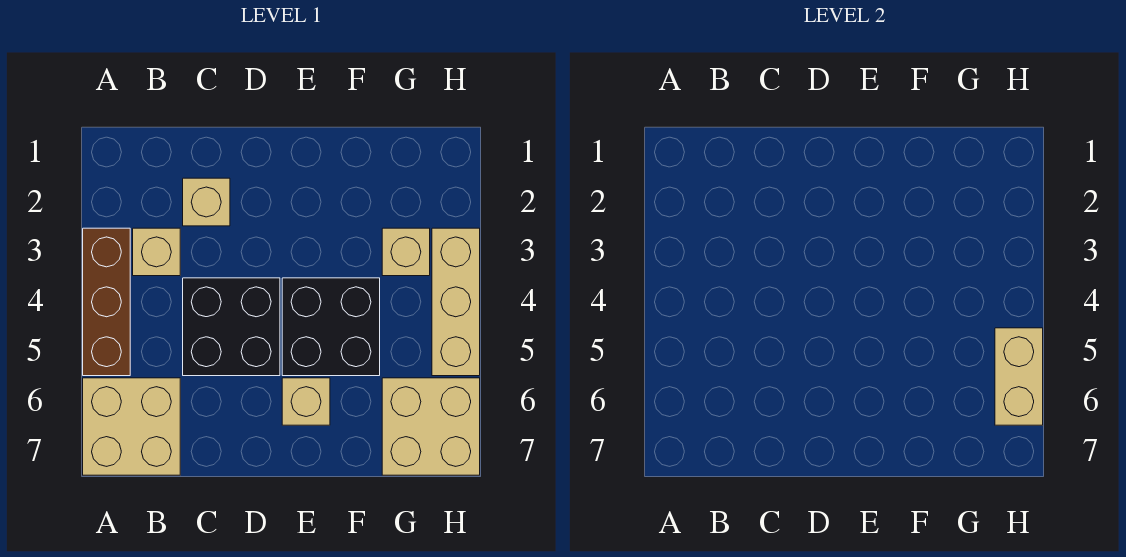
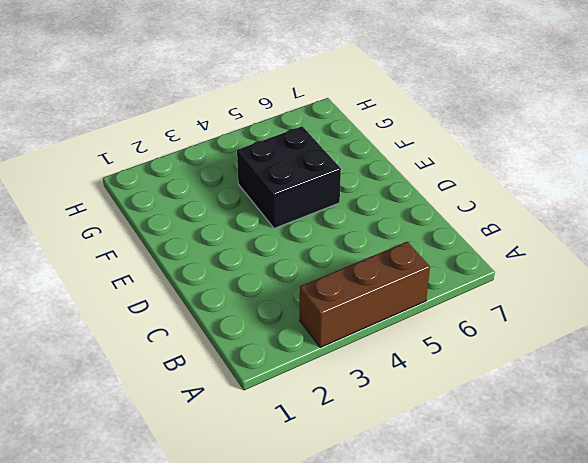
none -> tan 2x2 brick [83,378,180,475]
none -> tan 1x1 brick [133,228,180,276]

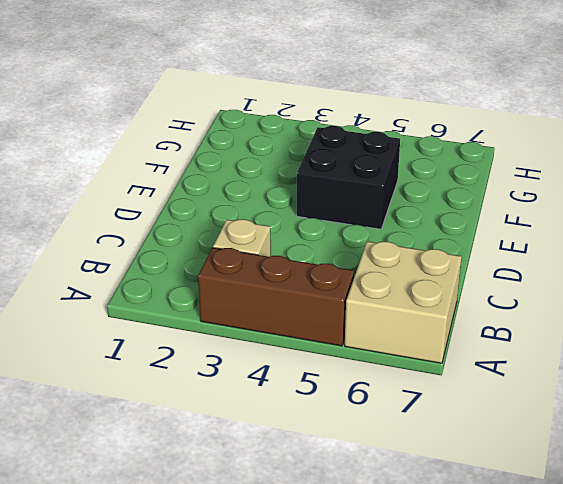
none -> tan 1x1 brick [183,178,230,226]
none -> black 2x2 brick [183,278,280,376]

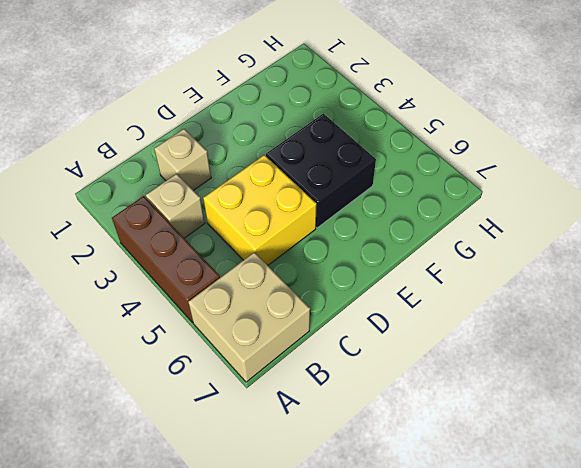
yellow 2x2 brick [203,155,317,265] -> black 2x2 brick [183,278,280,376]
none -> tan 1x1 brick [282,378,330,425]
none -> tan 1x1 brick [382,228,430,276]

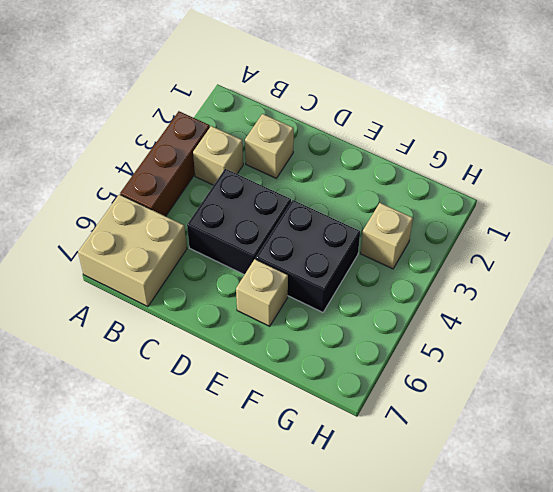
none -> tan 2x2 brick [382,378,480,475]
none -> tan 1x3 brick [432,228,480,376]

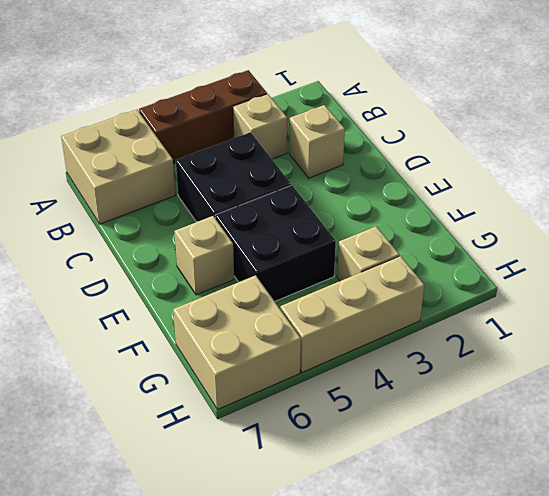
none -> tan 1x2 brick [995,328,1043,425]

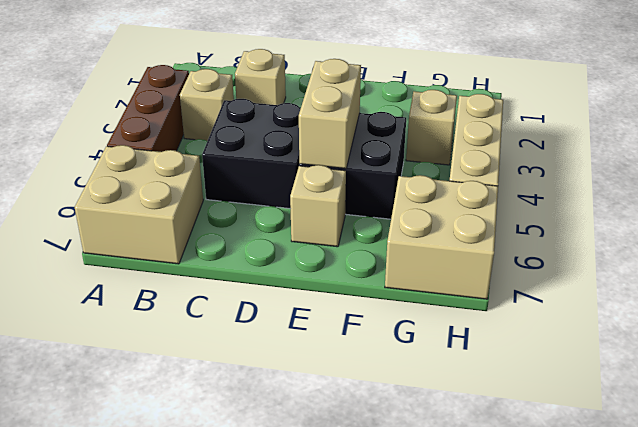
tan 1x2 brick [299,59,361,169] -> tan 1x2 brick moved to [995,328,1043,425]

